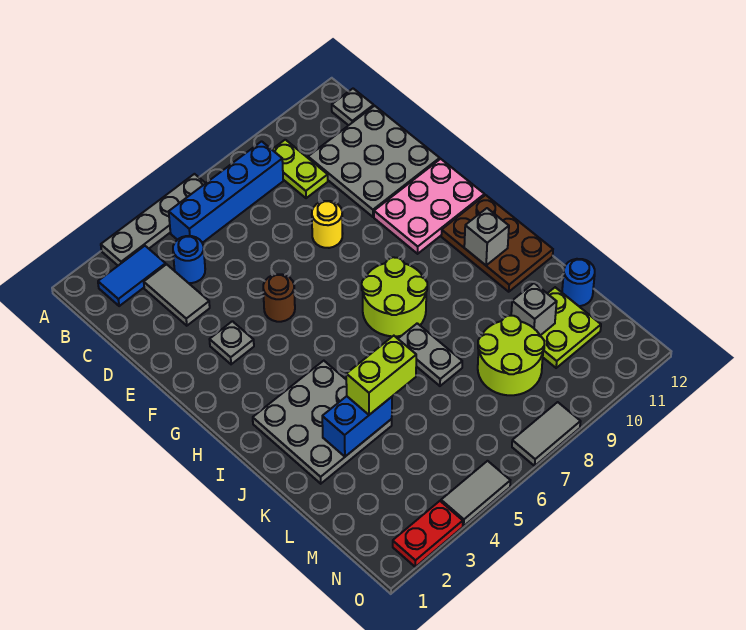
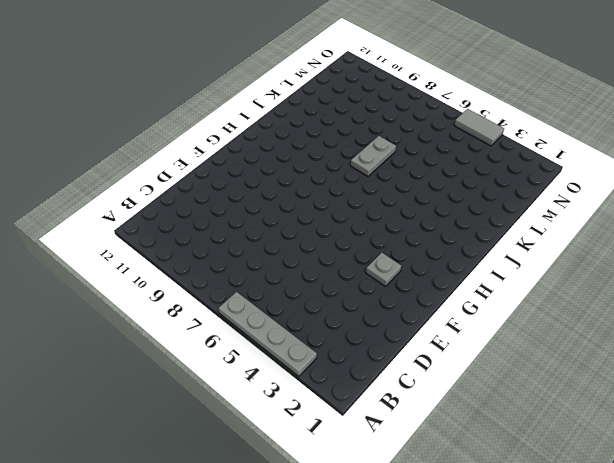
none -> blue 1x2 tile [98,246,166,306]
none -> blue 1x4 brick [169,141,283,243]
none -> lime 1x2 plate [272,140,328,198]

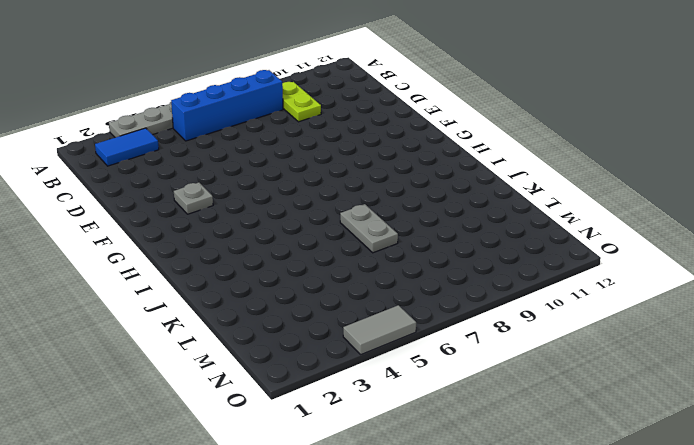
none -> grey 1x1 plate [332,89,374,125]
none -> grey 1x2 tile [144,264,210,326]
none -> blue 1x1 round brick [173,236,205,283]

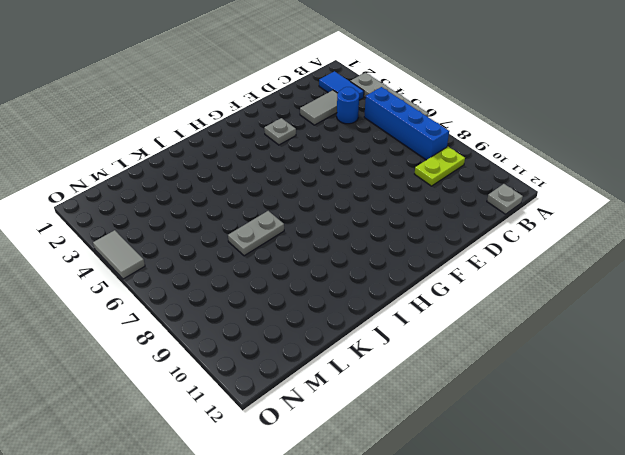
none -> grey 3x3 plate [308,106,440,217]
none -> yellow 1x1 round brick [312,201,343,248]
none -> brown 1x1 round brick [263,274,295,322]

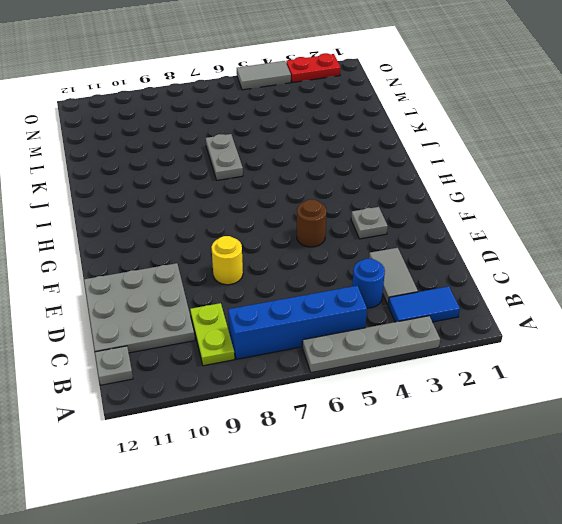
none -> pink 2x3 plate [374,159,484,254]
none -> lime 2x2 round brick [362,257,427,336]
none -> brown 2x3 plate [441,195,553,292]

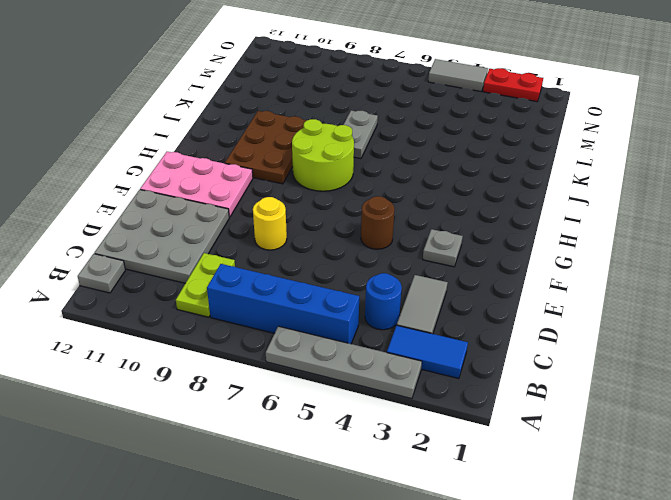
brown 2x3 plate [225,111,307,184] -> brown 2x3 plate moved to [441,195,553,292]
none -> grey 3x3 plate [253,361,392,484]
none -> lime 2x2 round brick [478,316,545,395]
none -> lime 2x2 plate [540,287,601,368]

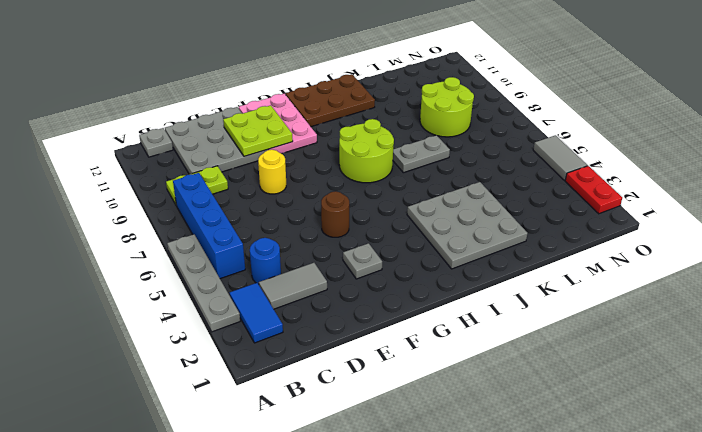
lime 2x2 plate [223,105,293,156] -> lime 2x2 plate moved to [540,287,601,368]
none -> blue 1x1 round brick [562,259,595,306]
none -> grey 1x2 tile [512,402,581,466]
none -> grey 1x1 brick [464,208,509,265]

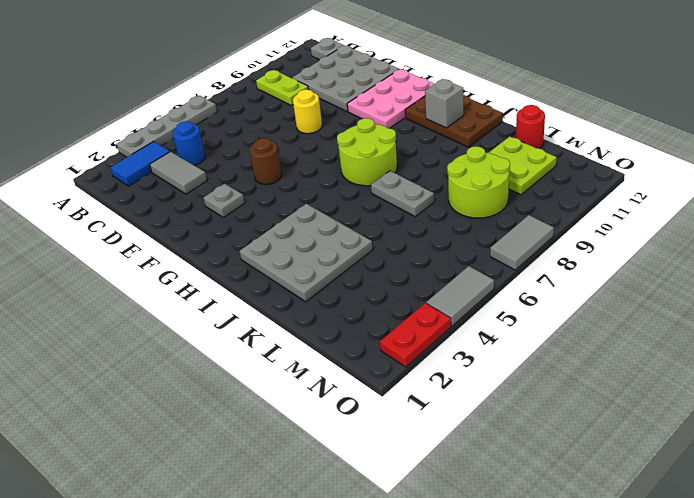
red 1x1 round brick [516,105,545,149] -> blue 1x1 round brick [562,259,595,306]
none -> blue 1x4 brick [169,141,283,243]
none -> blue 1x2 brick [322,396,392,457]
none -> grey 1x1 brick [511,283,557,335]

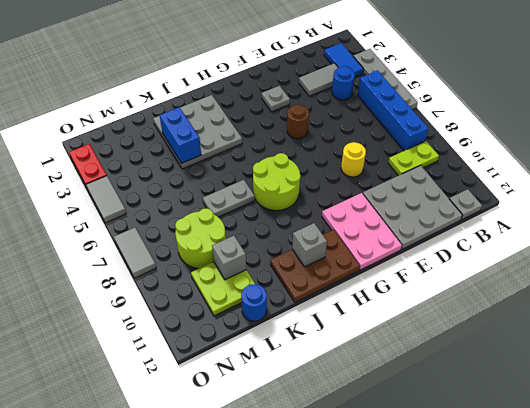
none -> lime 1x2 brick [346,336,416,415]

